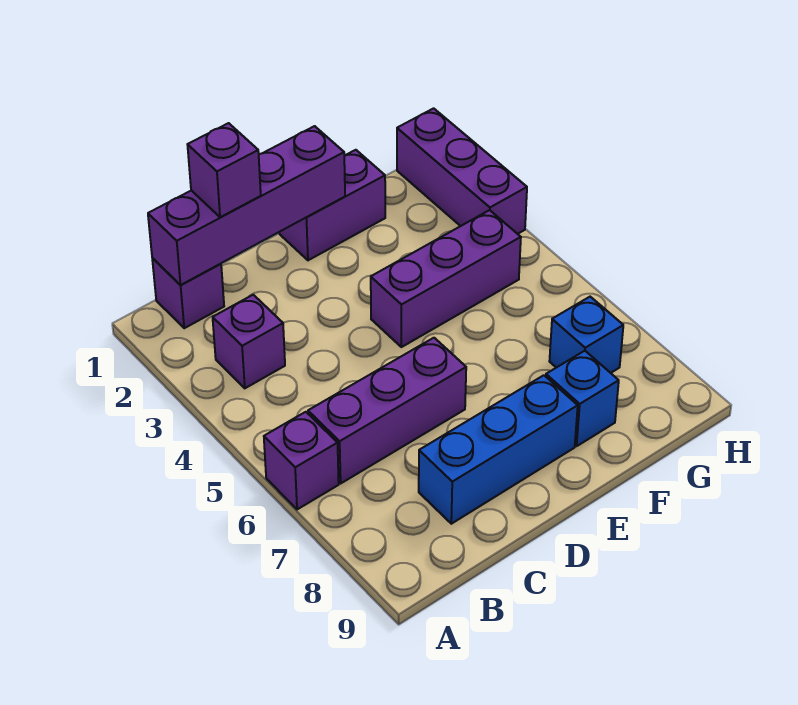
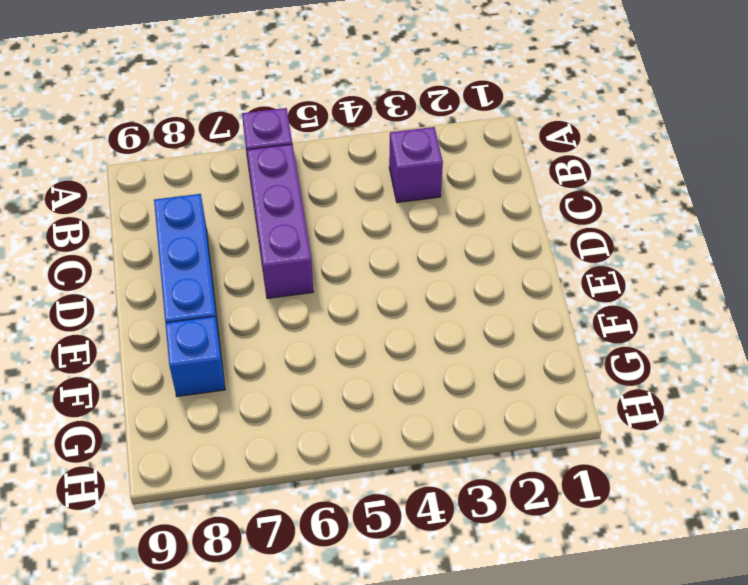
none -> purple 1x1 brick [152,258,224,328]
none -> purple 1x2 brick [279,150,385,260]
none -> purple 1x3 brick [371,210,521,347]

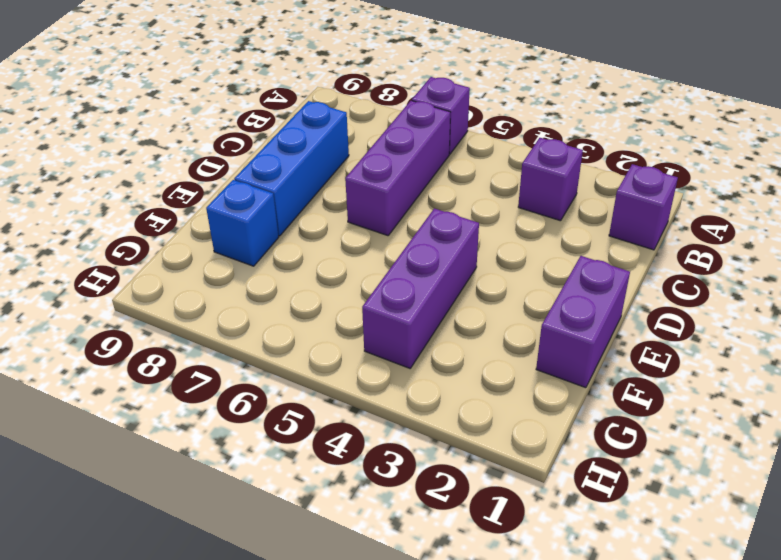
none -> blue 1x1 brick [549,297,623,373]
none -> purple 1x3 brick [397,108,527,234]
none -> purple 1x4 brick [148,126,345,285]

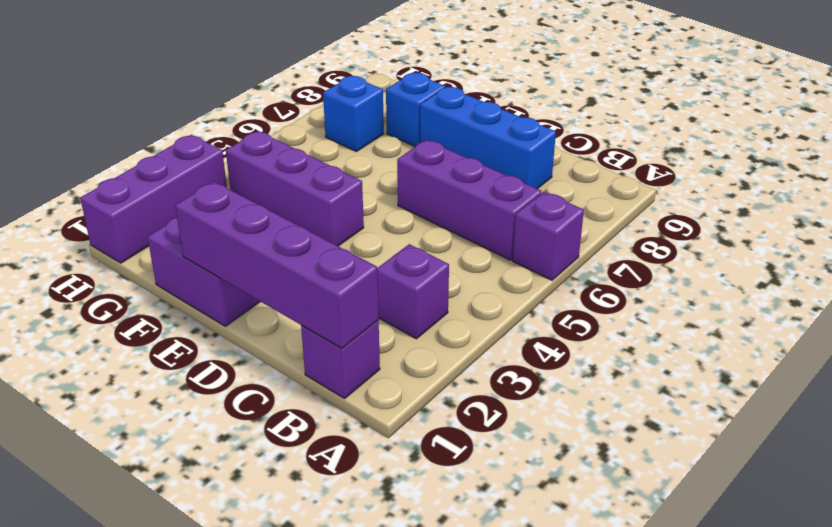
none -> purple 1x1 brick [187,123,261,217]

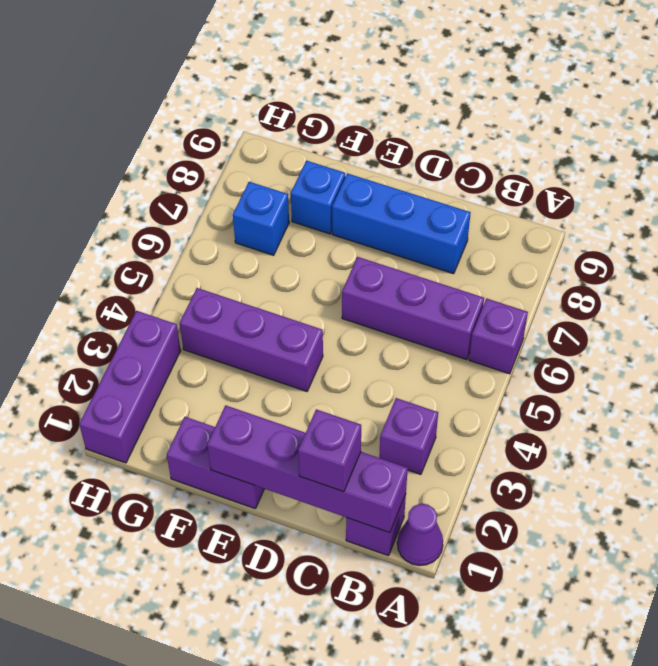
purple 1x1 cone [397,504,443,566] -> none

